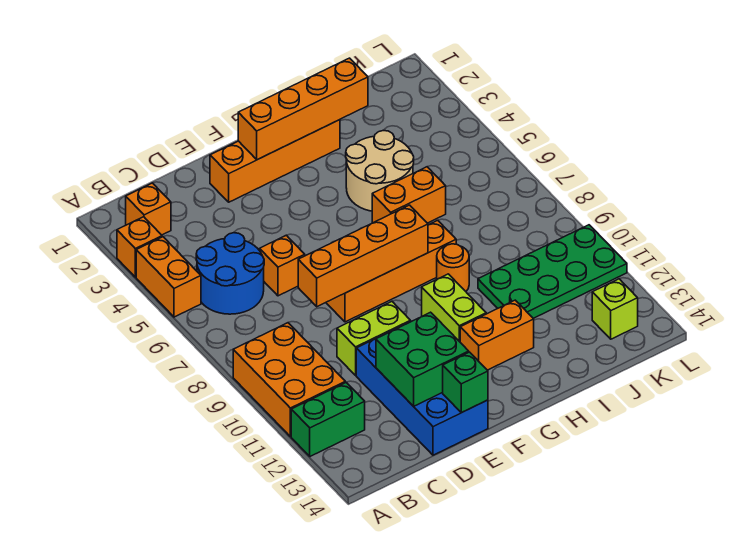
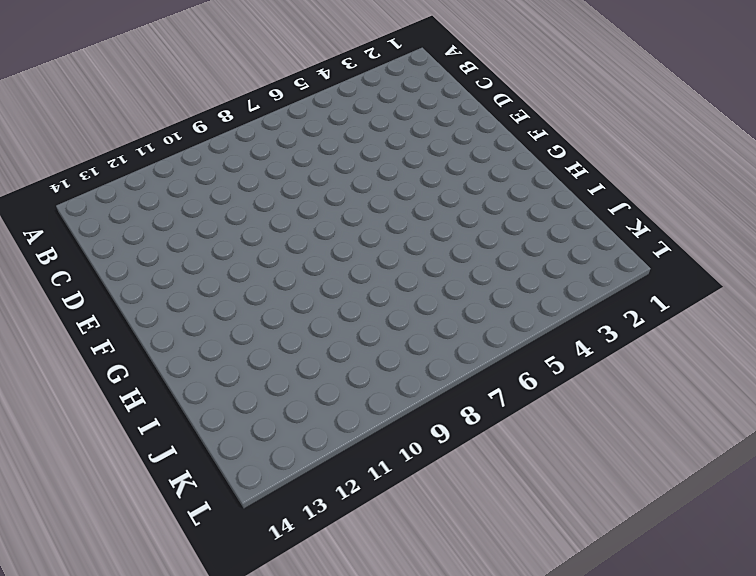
none -> orange 1x1 brick [117,217,162,277]
none -> orange 1x2 brick [136,237,201,317]
none -> orange 2x3 brick [233,323,346,437]

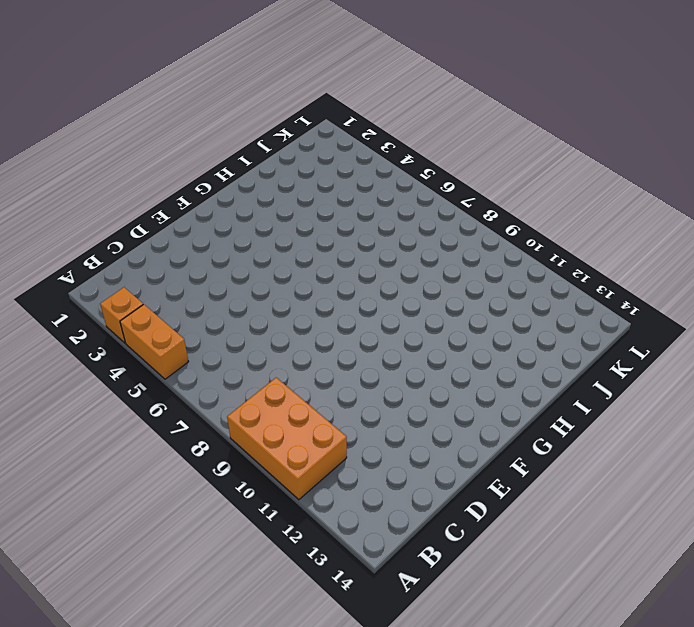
none -> green 1x2 brick [291,382,365,456]
none -> orange 1x1 brick [126,183,171,235]
none -> blue 2x2 round brick [196,233,264,314]

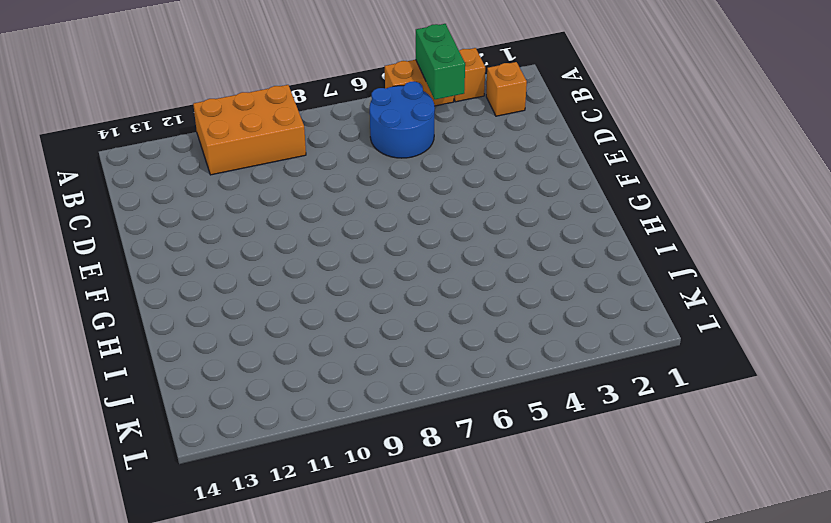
green 1x2 brick [416,24,465,100] -> green 1x2 brick moved to [291,382,365,456]
none -> orange 1x1 brick [260,235,305,296]
none -> lime 1x2 brick [337,301,411,375]
none -> blue 2x4 brick [356,322,488,455]

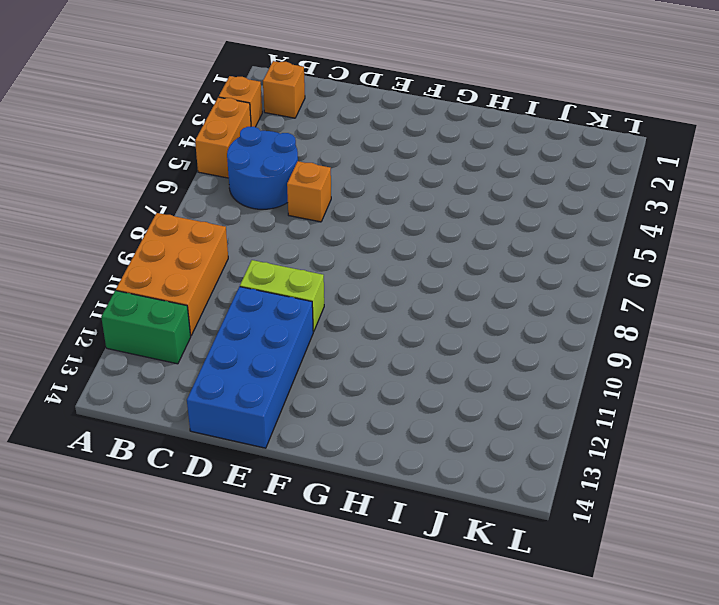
none -> orange 1x4 brick [210,120,340,202]
none -> orange 1x4 brick [326,220,456,322]
none -> lime 1x2 brick [422,274,486,342]

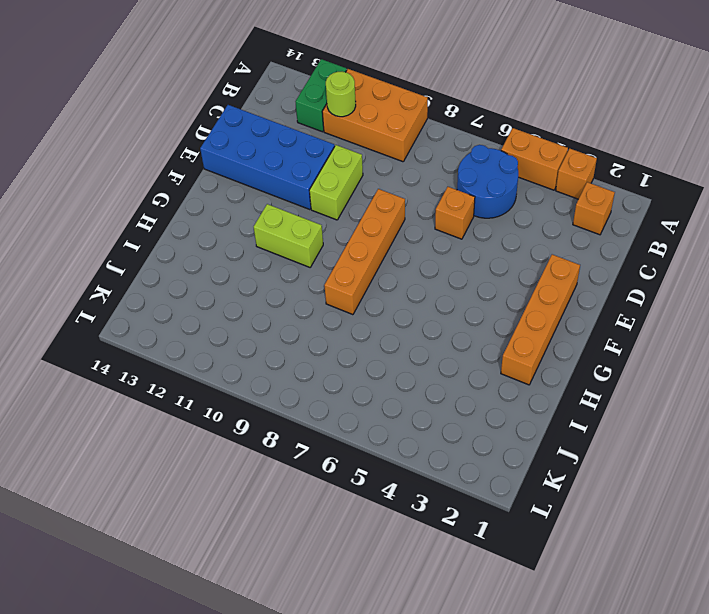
lime 1x1 round brick [326,72,356,117] -> none
none -> orange 1x2 brick [460,300,534,370]
none -> tan 2x2 round brick [346,131,414,211]
none -> orange 1x2 brick [372,167,446,223]

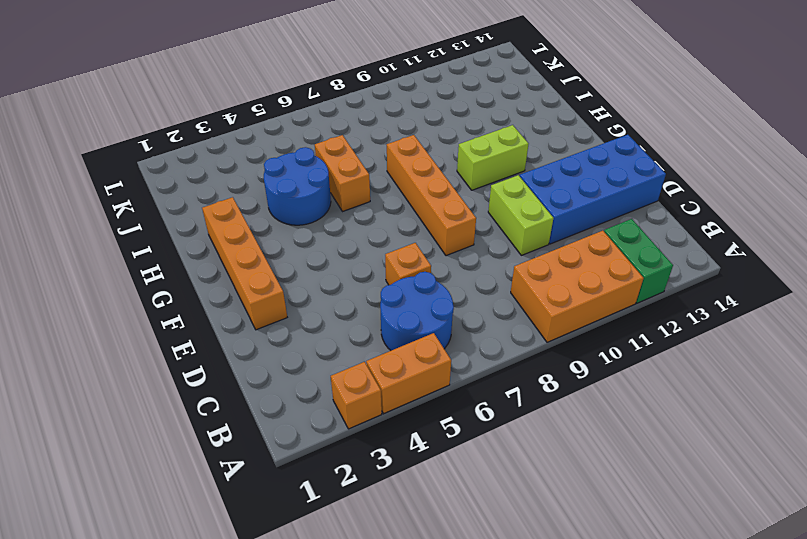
blue 2x2 round brick [264,147,331,225] -> tan 2x2 round brick [346,131,414,211]
none -> orange 1x1 brick [126,183,171,235]
none -> orange 1x2 brick [460,300,534,370]
none -> orange 1x1 round brick [437,244,469,291]

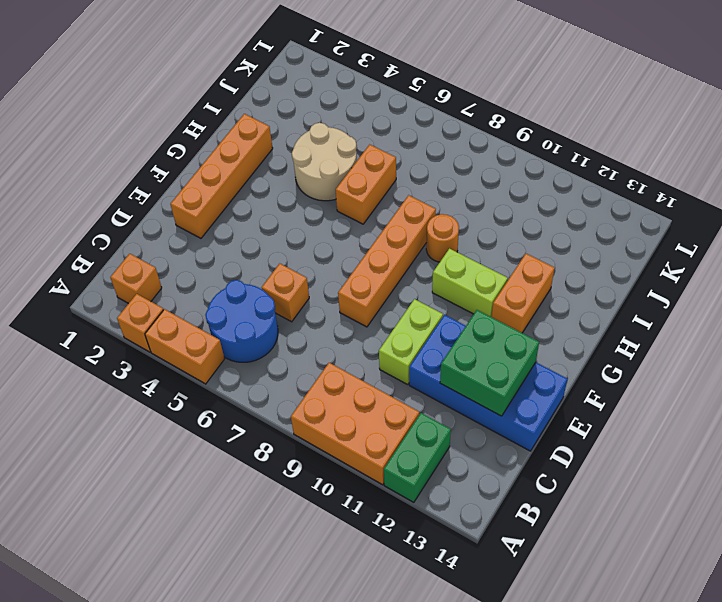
none -> green 2x4 plate [478,225,627,318]
none -> lime 1x1 brick [592,279,638,339]
none -> orange 1x4 brick [298,205,428,307]

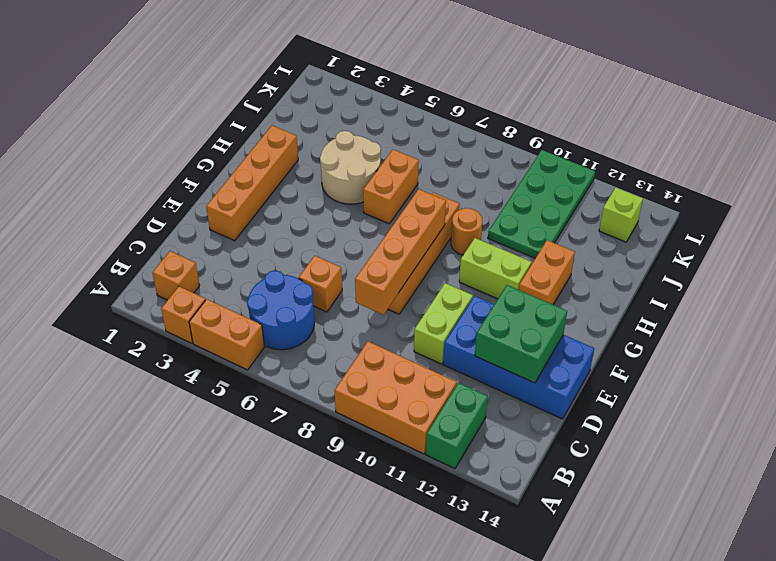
none -> green 1x1 brick [443,352,488,413]
none -> orange 1x4 brick [238,58,368,160]

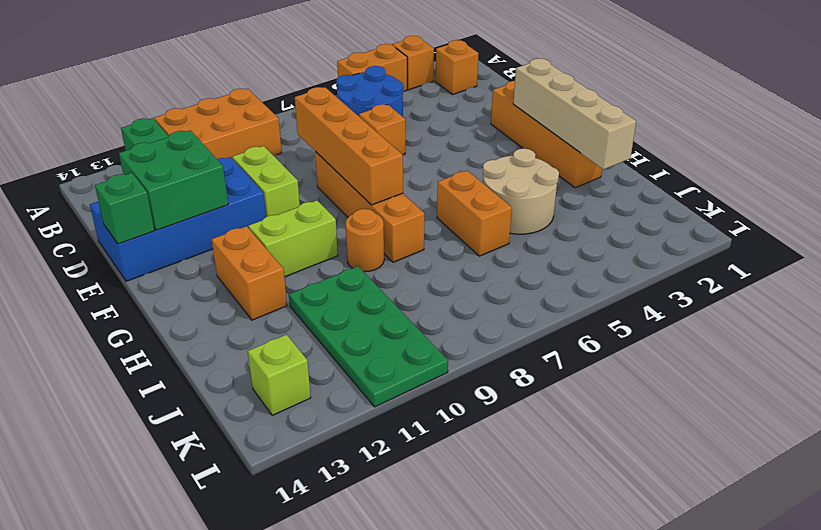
tan 1x4 brick [513,58,636,169] -> orange 1x4 brick [238,58,368,160]

